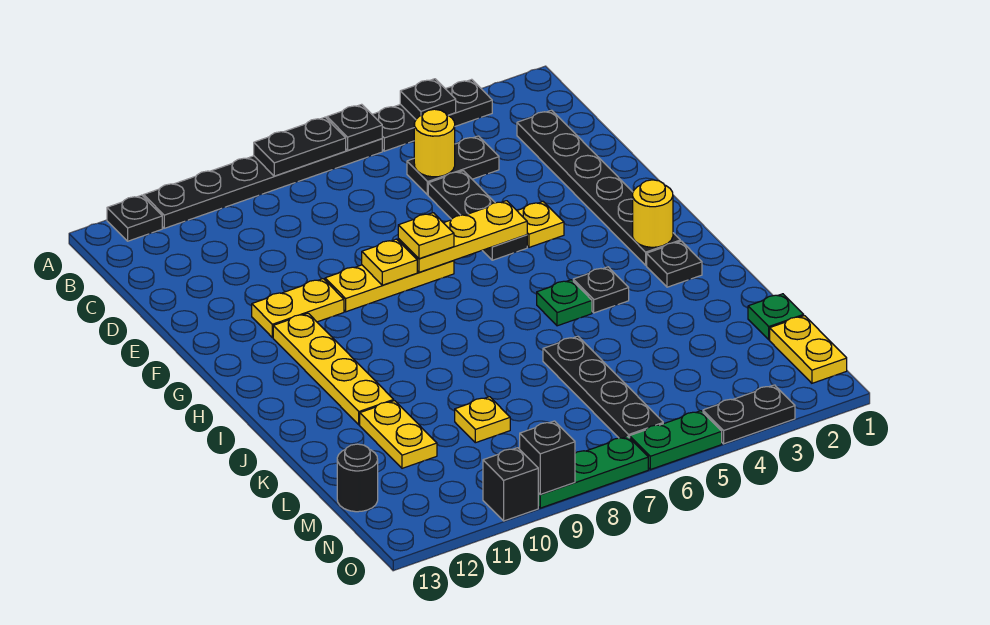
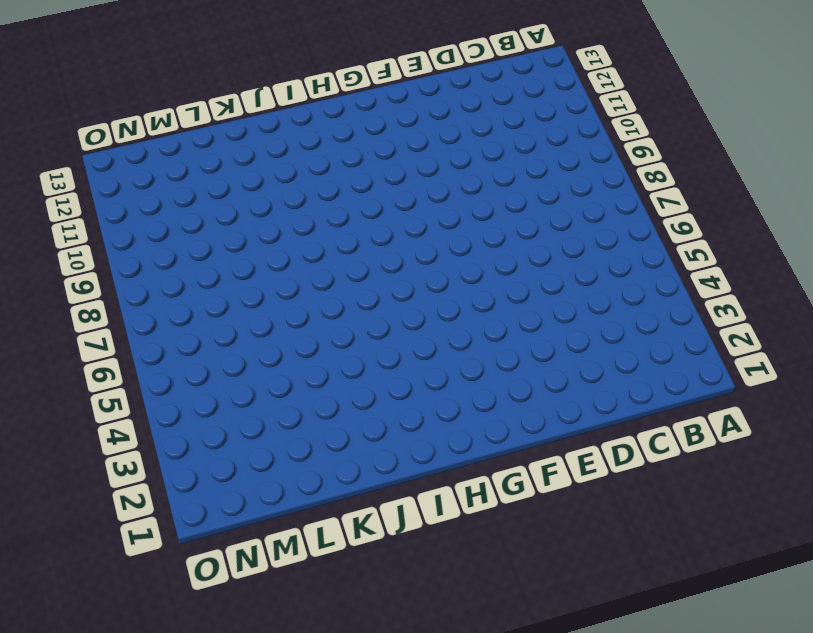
none -> black 1x3 plate [372,79,492,151]
none -> black 1x6 plate [144,139,382,228]
none -> black 1x1 plate [107,195,162,241]
none -> black 1x6 plate [517,110,680,265]

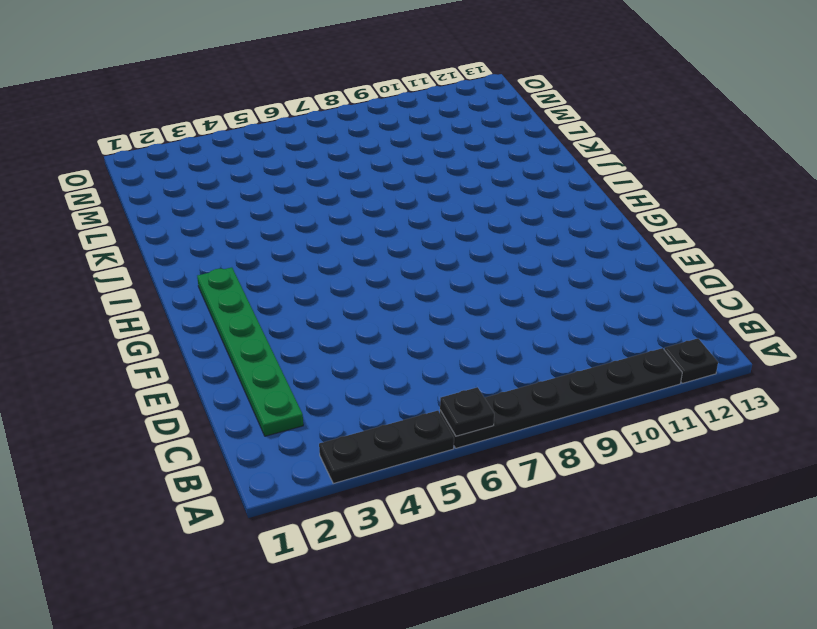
green 1x6 plate [197,267,303,436] -> black 1x6 plate [517,110,680,265]
none -> black 1x2 plate [407,136,499,195]
none -> black 1x3 plate [428,171,527,260]
none -> yellow 1x1 plate [517,202,564,247]
none -> yellow 1x3 plate [325,261,454,312]

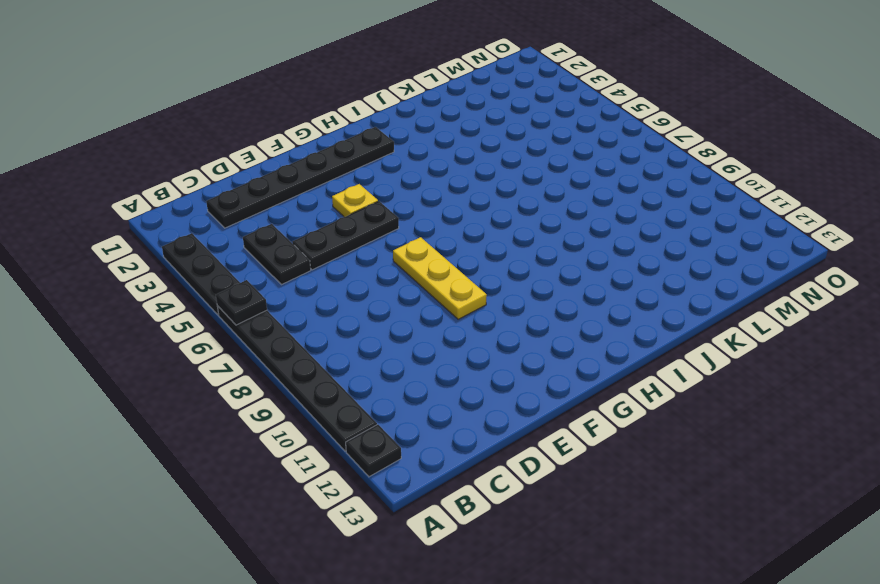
none -> yellow 1x2 plate [252,279,344,337]
none -> yellow 1x4 plate [273,313,394,425]
none -> black 1x1 plate [647,241,702,287]
none -> black 1x1 plate [573,267,629,313]

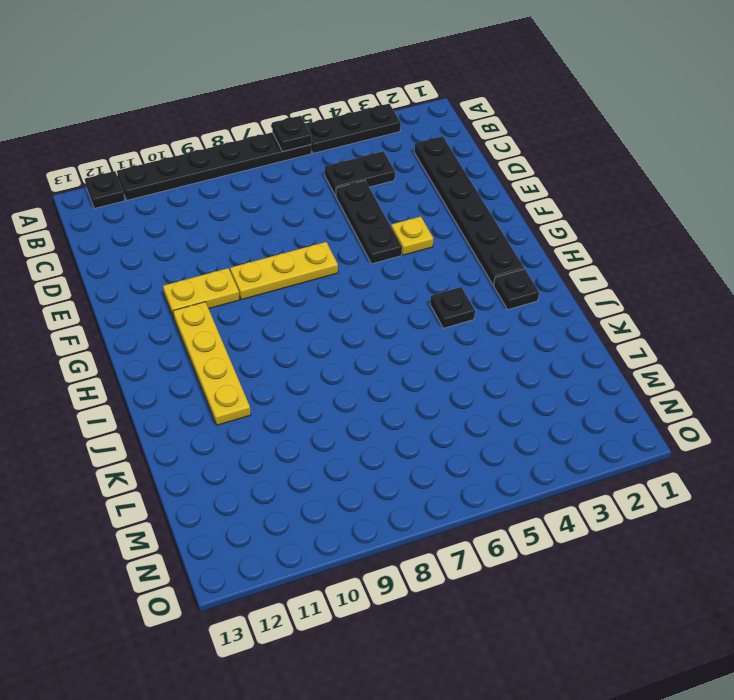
none -> green 1x1 plate [537,280,592,326]
none -> black 1x4 plate [543,336,663,438]
none -> yellow 1x2 plate [360,401,437,468]
none -> green 1x1 plate [748,294,804,340]

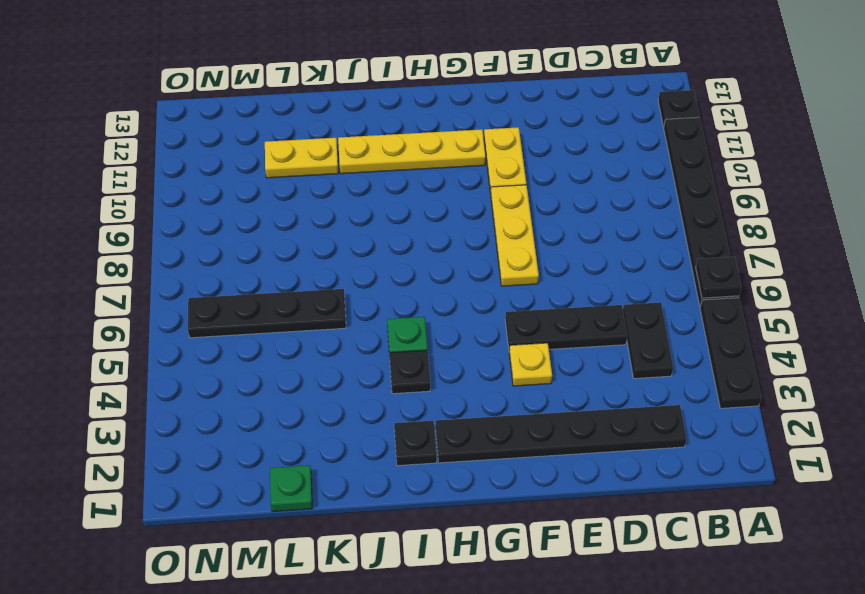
none -> yellow 1x1 plate [455,397,510,443]
none -> yellow 1x2 plate [770,316,847,383]
none -> black 1x1 round brick [337,444,378,512]
none -> black 1x2 plate [703,385,795,444]

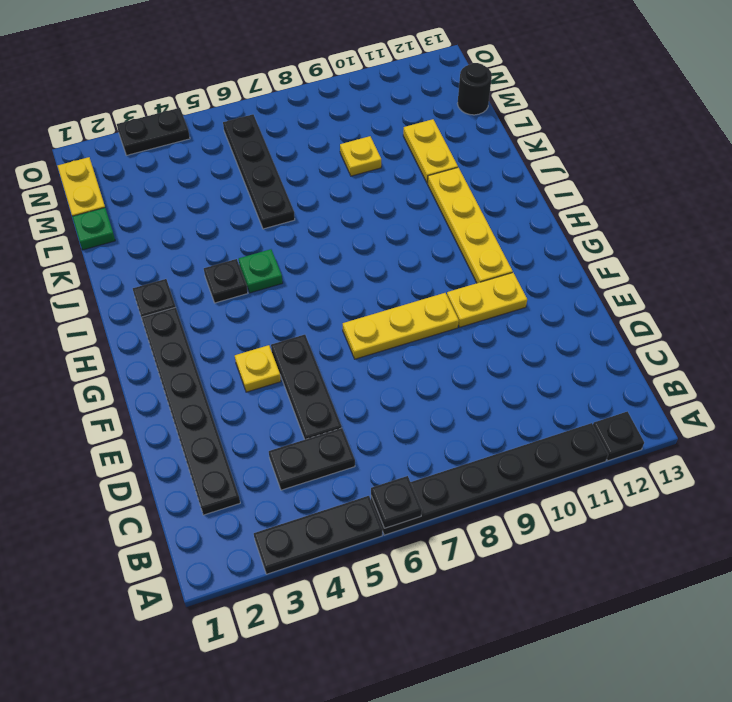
none -> green 1x2 plate [630,411,722,469]
none -> green 1x3 plate [538,436,648,508]
none -> black 1x1 brick [483,448,538,521]
none -> black 1x1 plate [400,79,456,119]

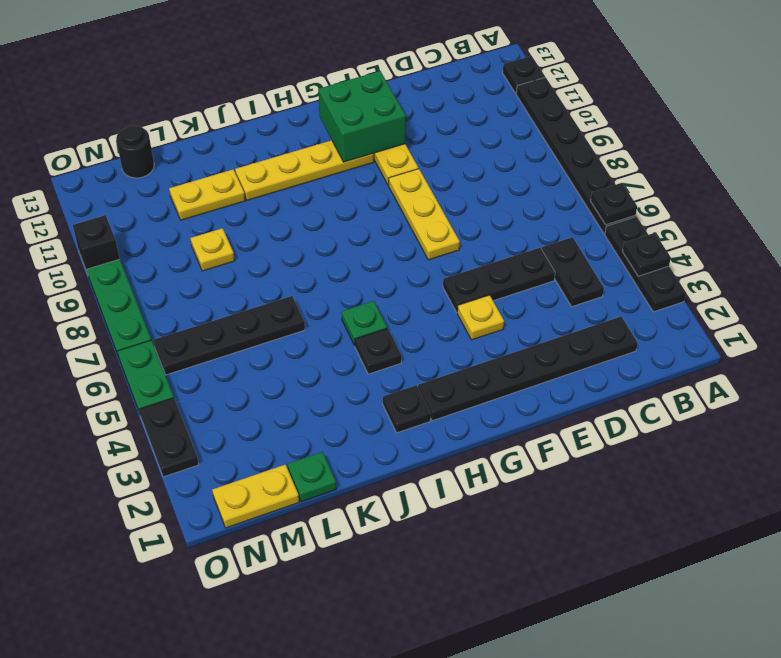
green 2x2 brick [318,71,406,162] -> none
none -> black 1x2 plate [254,117,346,176]
none -> yellow 1x1 round brick [414,109,455,177]
none -> yellow 1x3 plate [398,201,527,272]
none -> yellow 1x1 plate [362,239,417,285]

